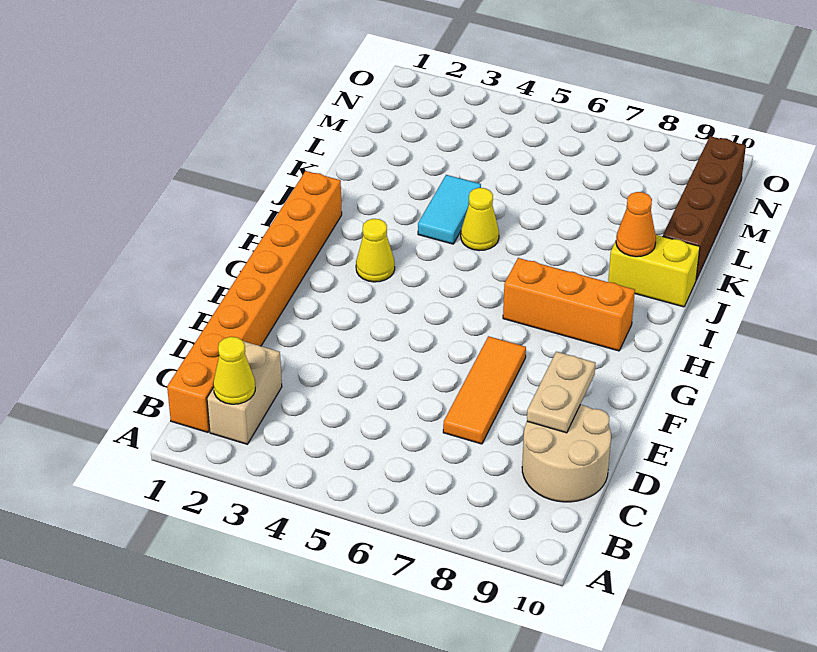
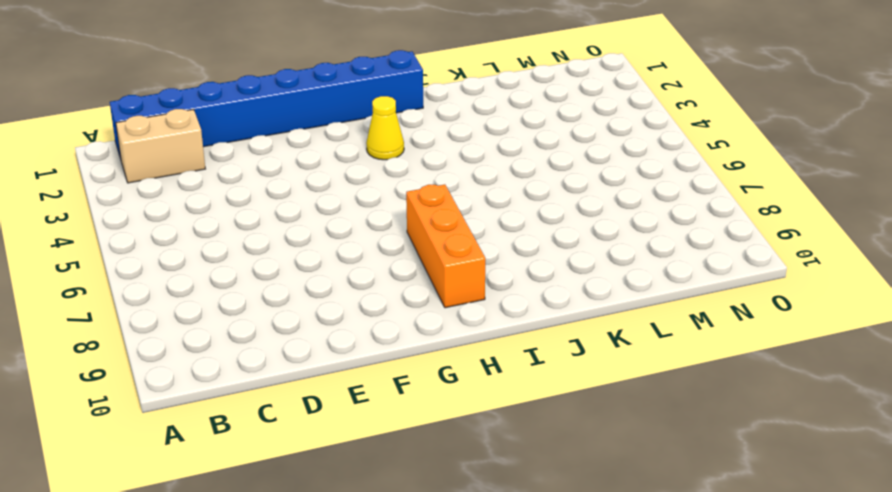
blue 1x8 brick [110,50,423,159] -> orange 1x8 brick [167,171,342,432]
none -> tan 2x2 round brick [522,404,611,502]
none -> orange 1x3 tile [443,336,526,444]
none -> cyan 1x2 tile [418,175,481,244]

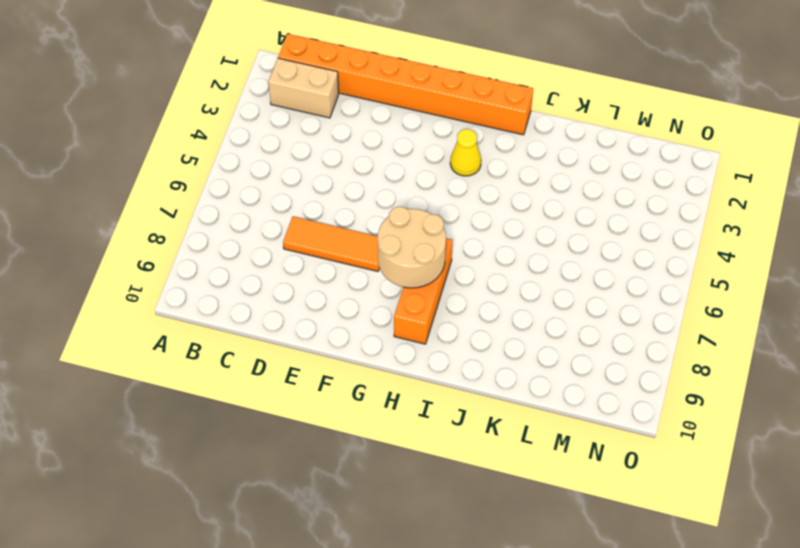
tan 2x2 round brick [378,207,446,288] -> tan 2x2 round brick moved to [522,404,611,502]
none -> cyan 1x2 tile [418,175,481,244]
none -> yellow 1x1 cone [461,188,499,251]
none -> yellow 1x2 brick [608,235,700,307]

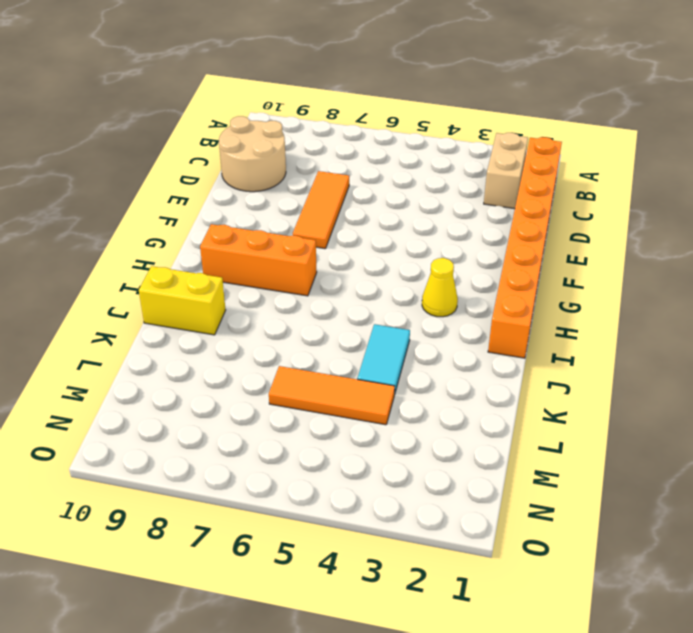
orange 1x3 tile [269,366,395,425] -> none
none -> yellow 1x1 cone [461,188,499,251]
none -> brown 1x4 brick [663,136,746,280]
none -> yellow 1x1 cone [213,337,255,404]

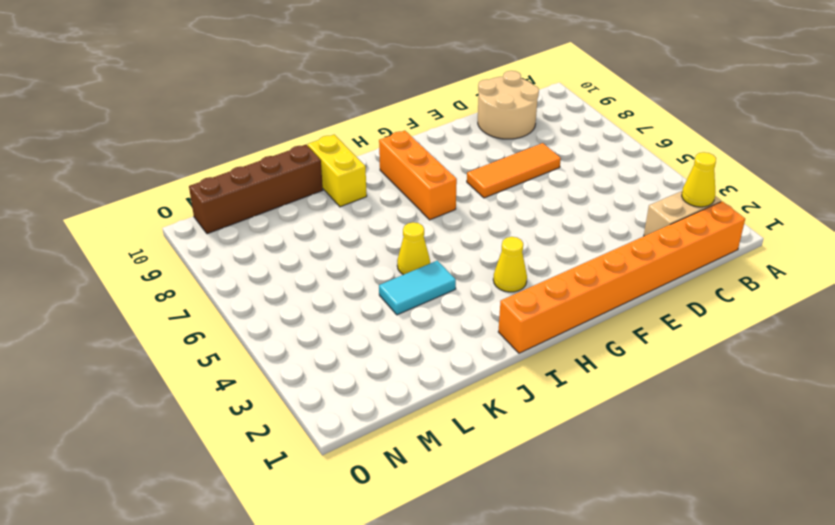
none -> tan 1x2 plate [527,352,596,433]
none -> orange 1x1 cone [616,192,656,257]

